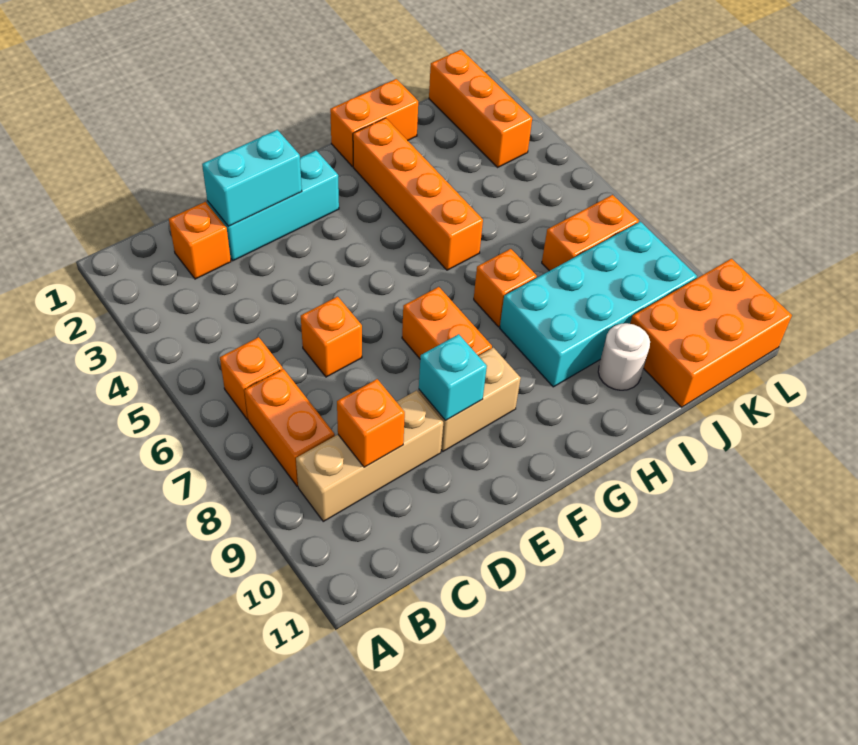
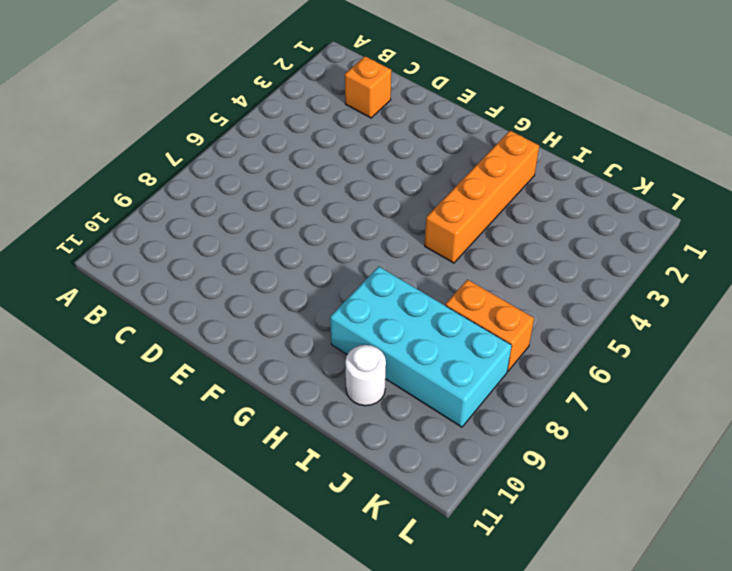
none -> orange 1x1 brick [220,337,283,419]
none -> orange 1x2 brick [244,369,335,486]
none -> tan 1x3 brick [296,390,443,521]

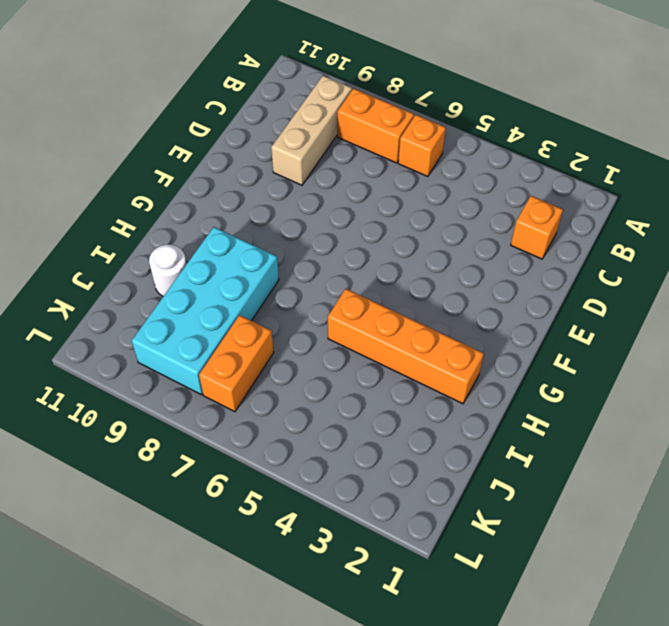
none -> cyan 1x3 brick [207,150,339,261]
none -> orange 1x1 brick [301,297,362,377]
none -> tan 1x2 brick [419,348,521,451]

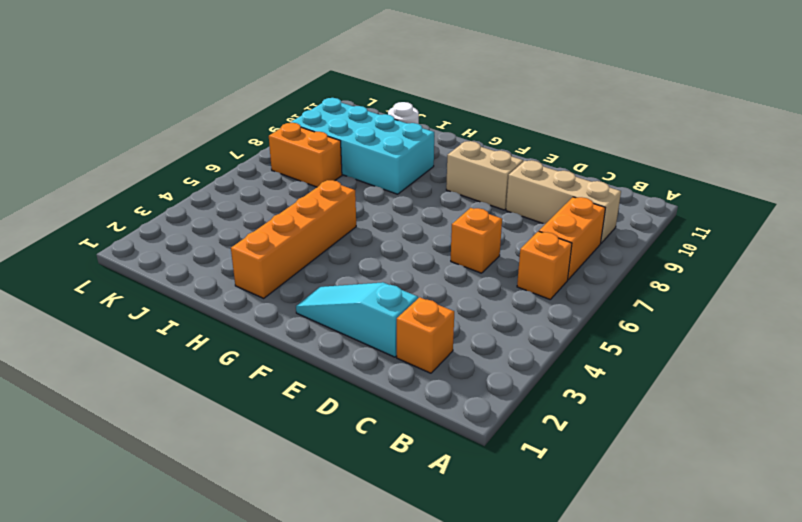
cyan 1x3 slope [296,282,418,357] -> cyan 1x3 brick [207,150,339,261]
none -> orange 1x2 brick [402,287,492,359]
none -> orange 1x2 brick [330,79,418,167]
none -> orange 1x1 brick [474,249,537,327]

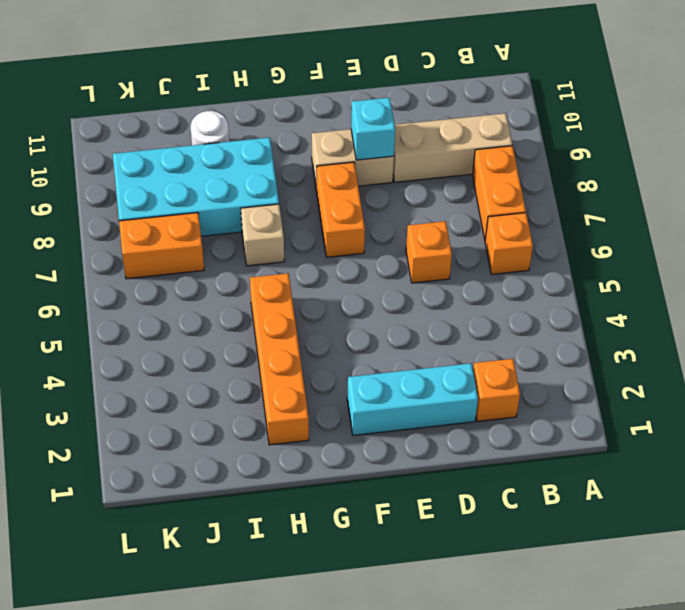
tan 1x1 brick [241,204,284,266] -> orange 1x1 brick [474,249,537,327]
none -> orange 1x2 brick [330,79,418,167]
none -> orange 2x3 brick [630,259,792,407]
none -> orange 1x3 brick [429,50,532,167]

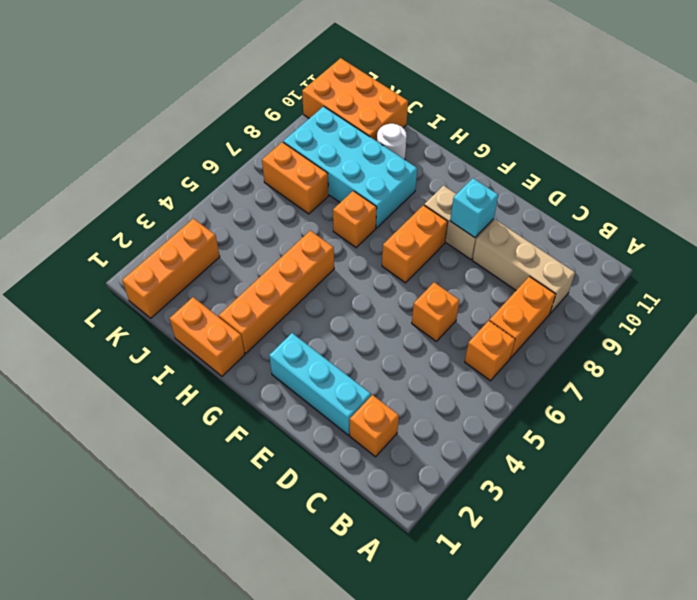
none -> orange 1x1 brick [337,379,405,467]
none -> cyan 1x2 brick [202,130,302,226]

